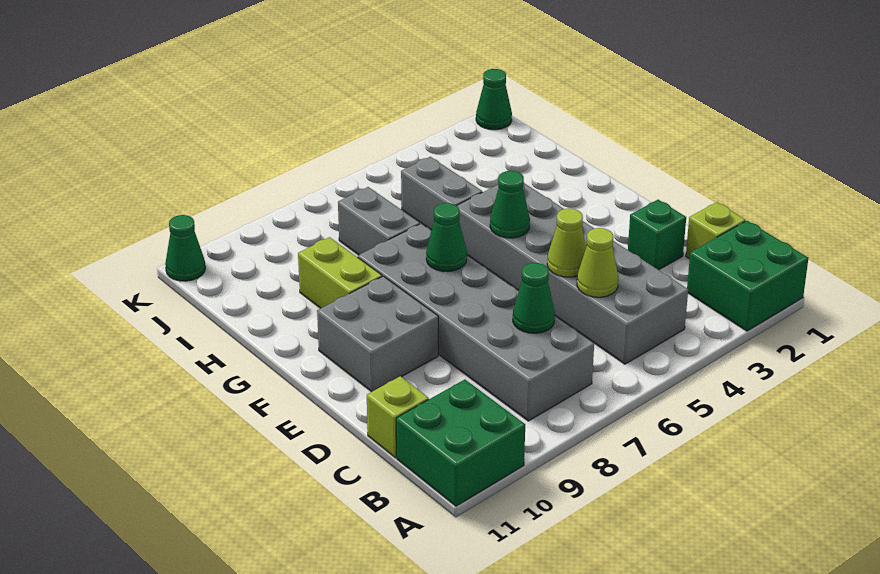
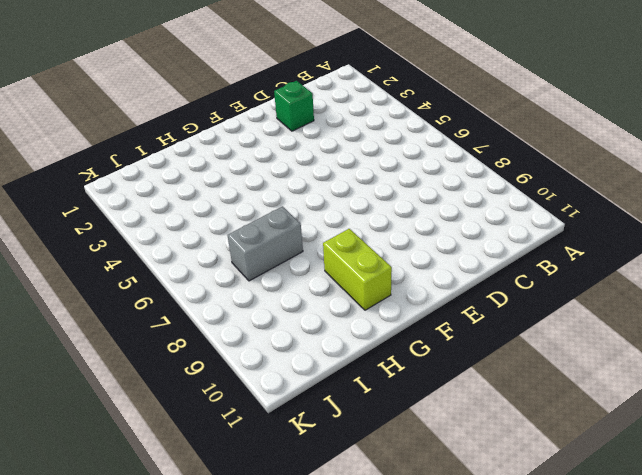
lime 1x2 brick [323,229,392,310] -> lime 1x2 brick turned to [298,237,382,308]
none -> green 2x2 brick [687,221,808,331]
none -> green 2x2 brick [396,379,525,506]
none -> grey 2x6 brick [457,183,688,364]

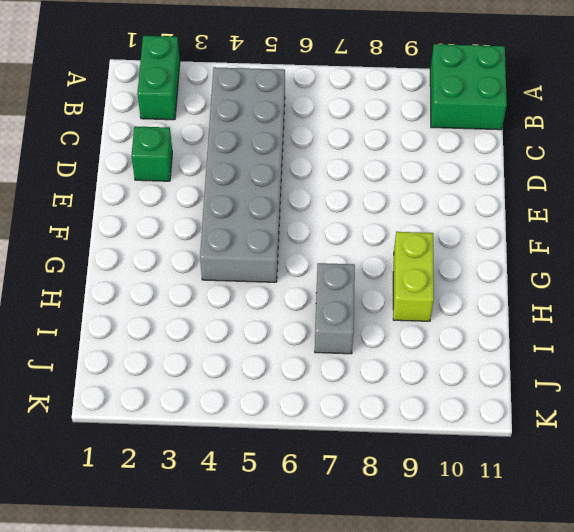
green 1x2 brick [137,36,180,120] -> green 2x2 brick [687,221,808,331]
none -> grey 2x6 brick [358,224,594,421]
none -> lime 1x1 brick [686,202,745,259]
none -> lime 1x1 brick [367,376,429,458]

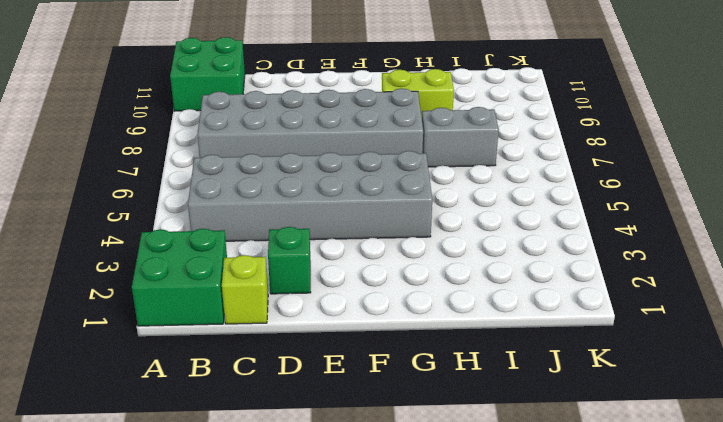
none -> lime 1x1 brick [367,376,429,458]
none -> grey 2x2 brick [317,276,438,392]
none -> grey 1x2 brick [401,157,482,230]

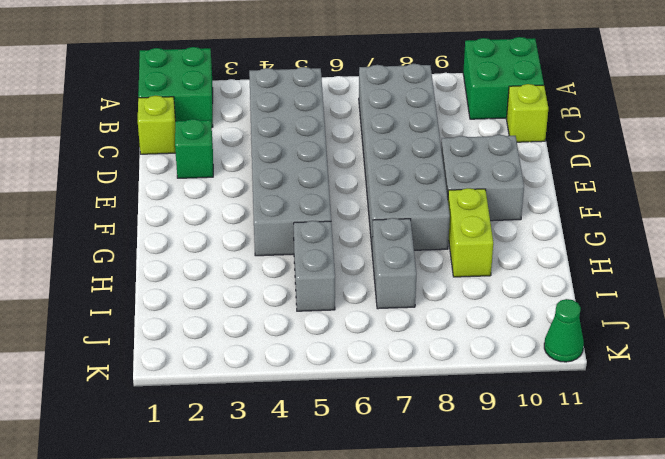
none -> green 1x1 cone [476,69,512,130]
none -> lime 1x1 cone [577,228,618,297]
none -> green 1x1 cone [513,263,555,333]

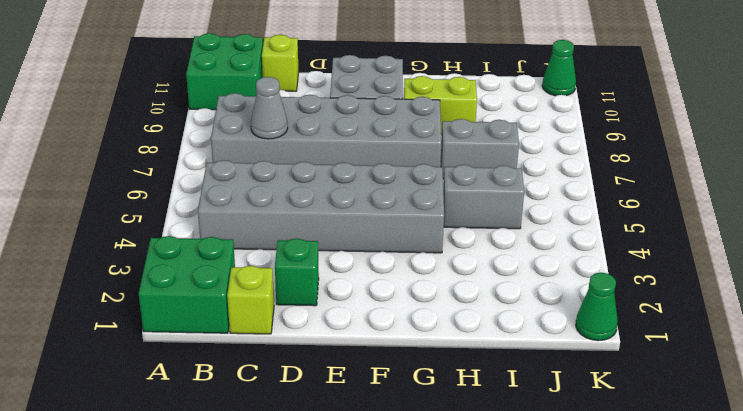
grey 1x1 cone [251,77,288,139] -> green 1x1 cone [513,263,555,333]
none -> lime 1x1 cone [577,228,618,297]
none -> lime 1x1 cone [547,208,586,277]
none -> green 1x1 cone [490,171,530,238]

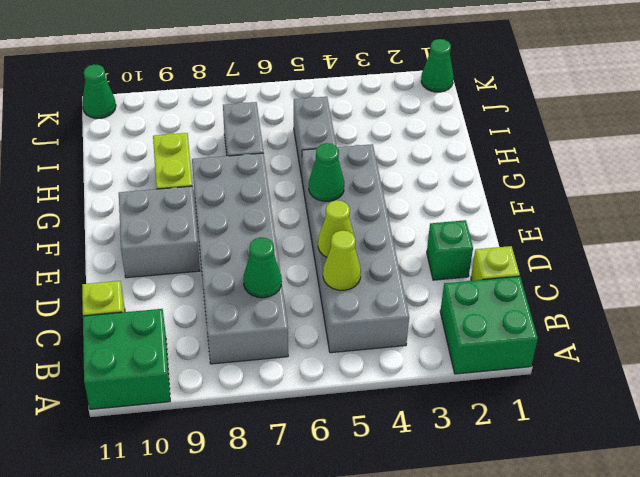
none -> green 1x1 cone [426,203,467,271]

